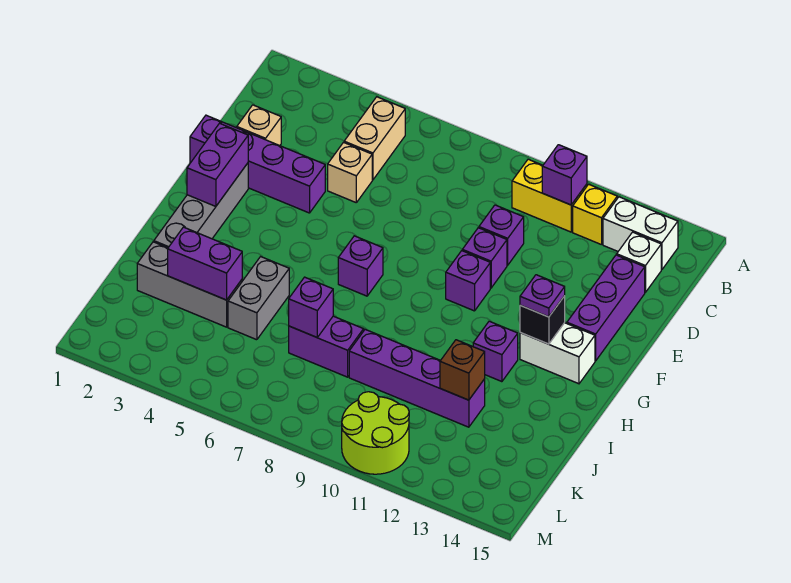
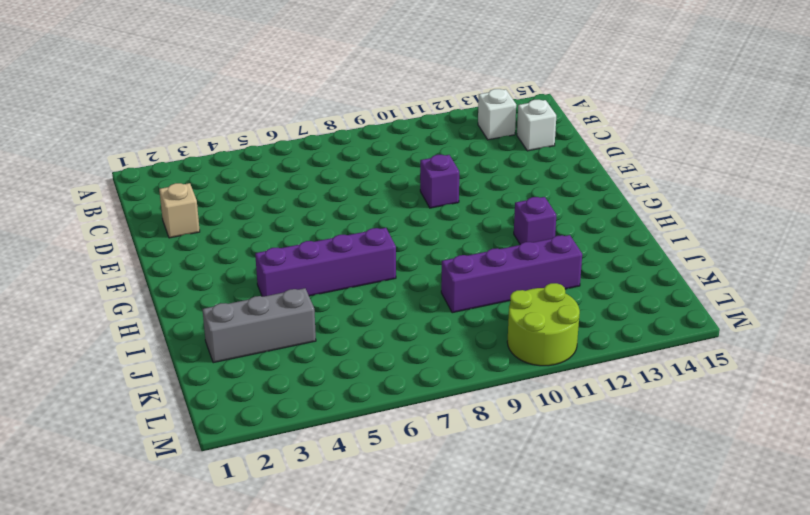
white 1x1 brick [478,89,516,140] -> white 1x2 brick [603,197,678,270]
purple 1x4 brick [255,228,396,297] -> purple 1x4 brick moved to [190,115,325,213]
none -> tan 1x2 brick [344,97,405,180]
none -> yellow 1x2 brick [512,159,587,232]
none -> yellow 1x1 brick [573,184,617,245]

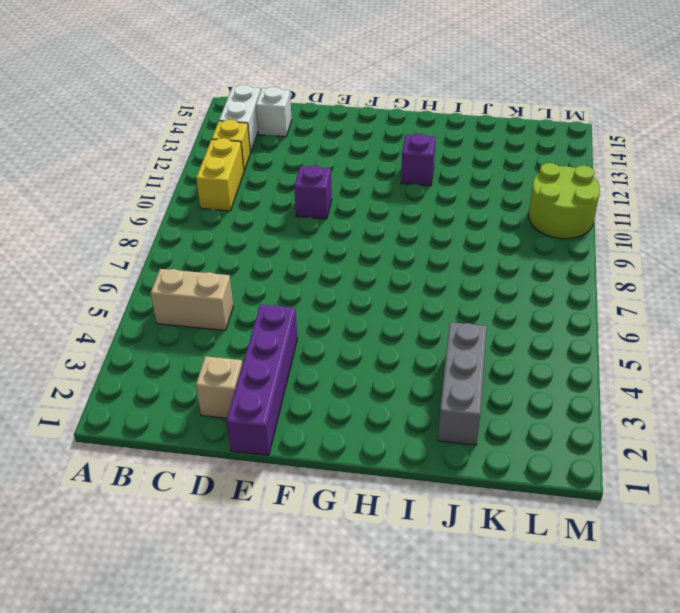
none -> tan 1x1 brick [328,142,372,202]
none -> purple 1x1 brick [479,205,524,265]
none -> purple 1x3 brick [567,255,645,361]

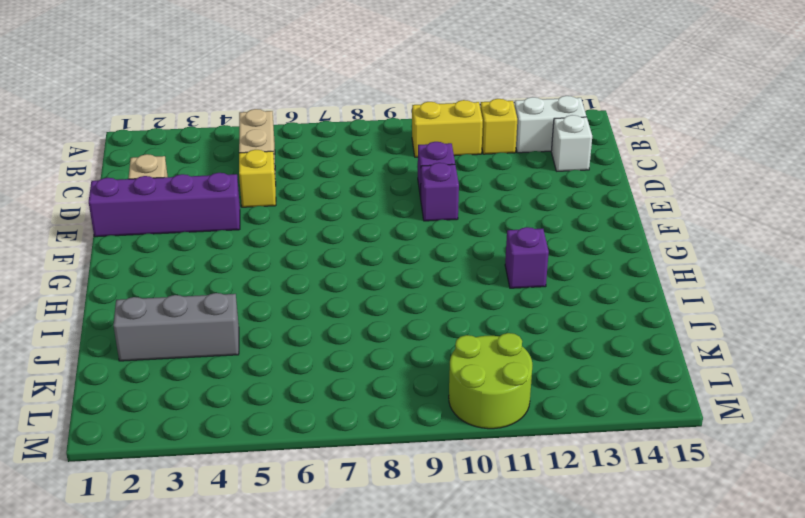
yellow 1x1 brick [239,150,276,207] -> tan 1x1 brick [328,142,372,202]
none -> purple 1x3 brick [567,255,645,361]
none -> grey 1x4 brick [154,163,248,248]
none -> purple 1x1 brick [446,251,490,311]

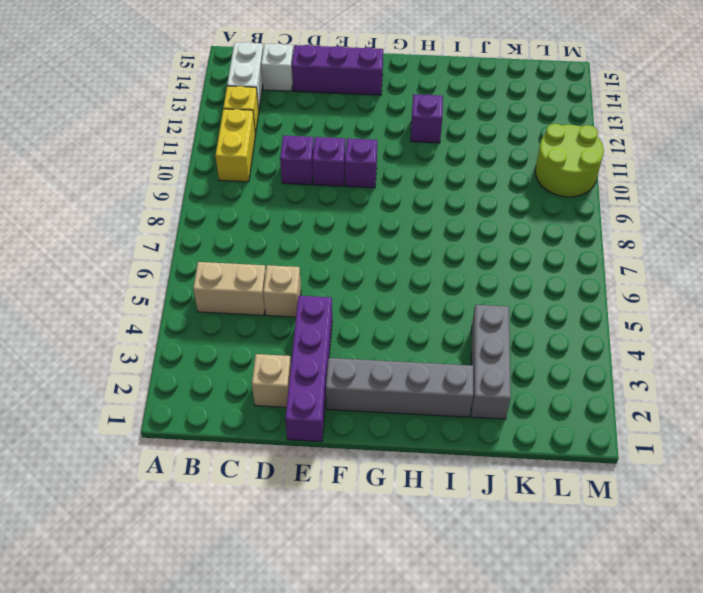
none -> purple 1x1 brick [338,236,383,296]
none -> white 1x2 brick [520,323,595,384]
none -> grey 1x2 brick [228,257,289,340]

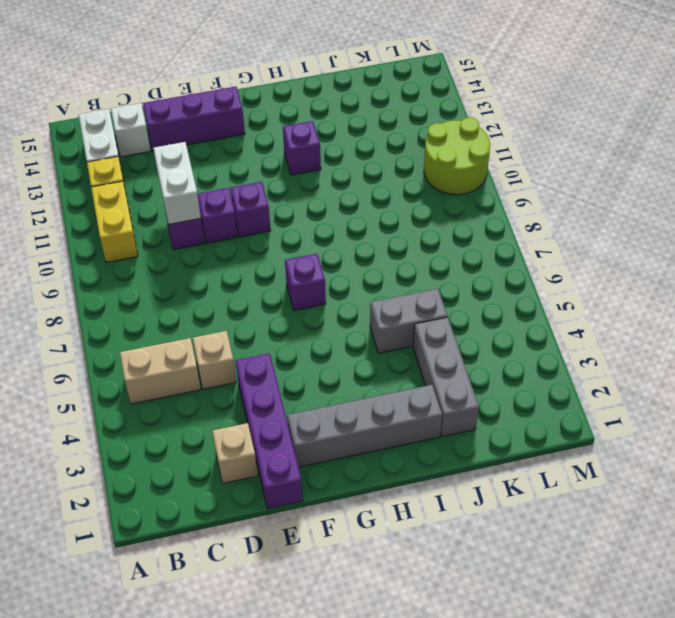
white 1x2 brick [153,142,201,224] -> white 1x2 brick moved to [520,323,595,384]
none -> purple 1x2 brick [289,316,364,377]
none -> purple 1x4 brick [349,330,485,427]
none -> purple 1x1 brick [542,145,587,205]

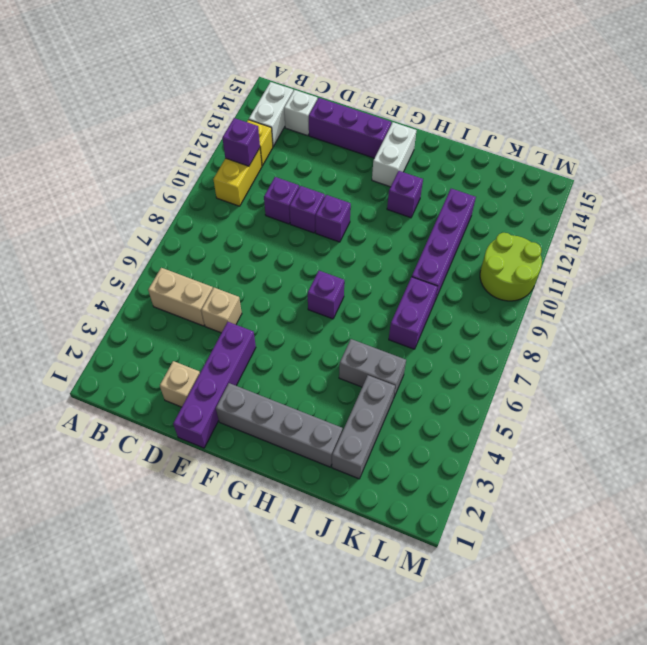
none -> purple 1x2 brick [187,123,248,206]
none -> black 1x1 brick [520,296,565,344]
none -> purple 1x2 brick [168,227,242,300]

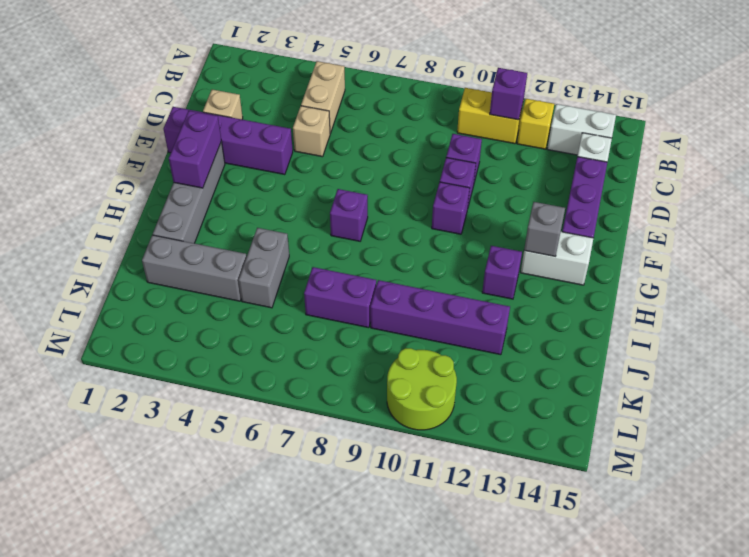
grey 1x1 brick [524,202,565,256] -> black 1x1 brick [520,296,565,344]
none -> purple 1x2 brick [168,227,242,300]
none -> purple 1x1 brick [289,277,333,337]
none -> brown 1x1 brick [440,340,485,400]

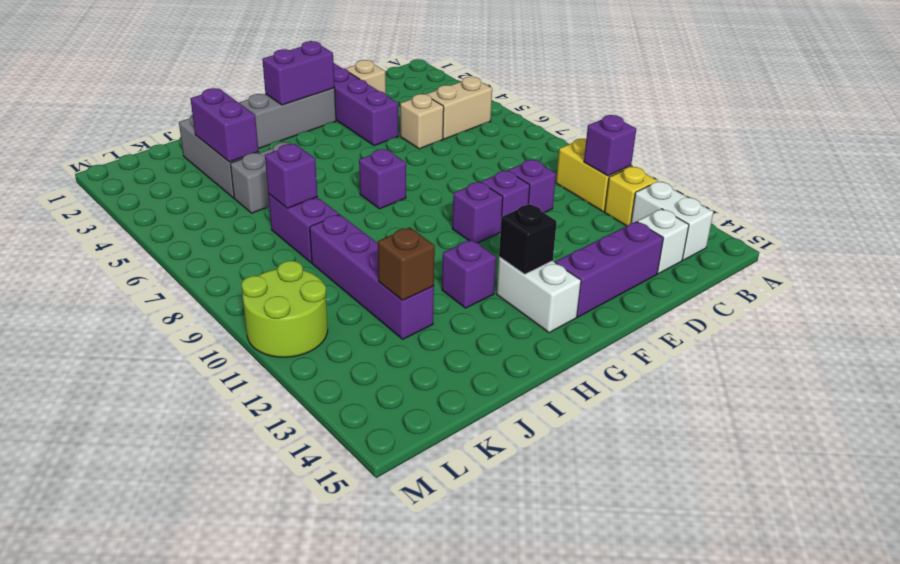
none -> purple 1x1 plate [520,275,565,317]

